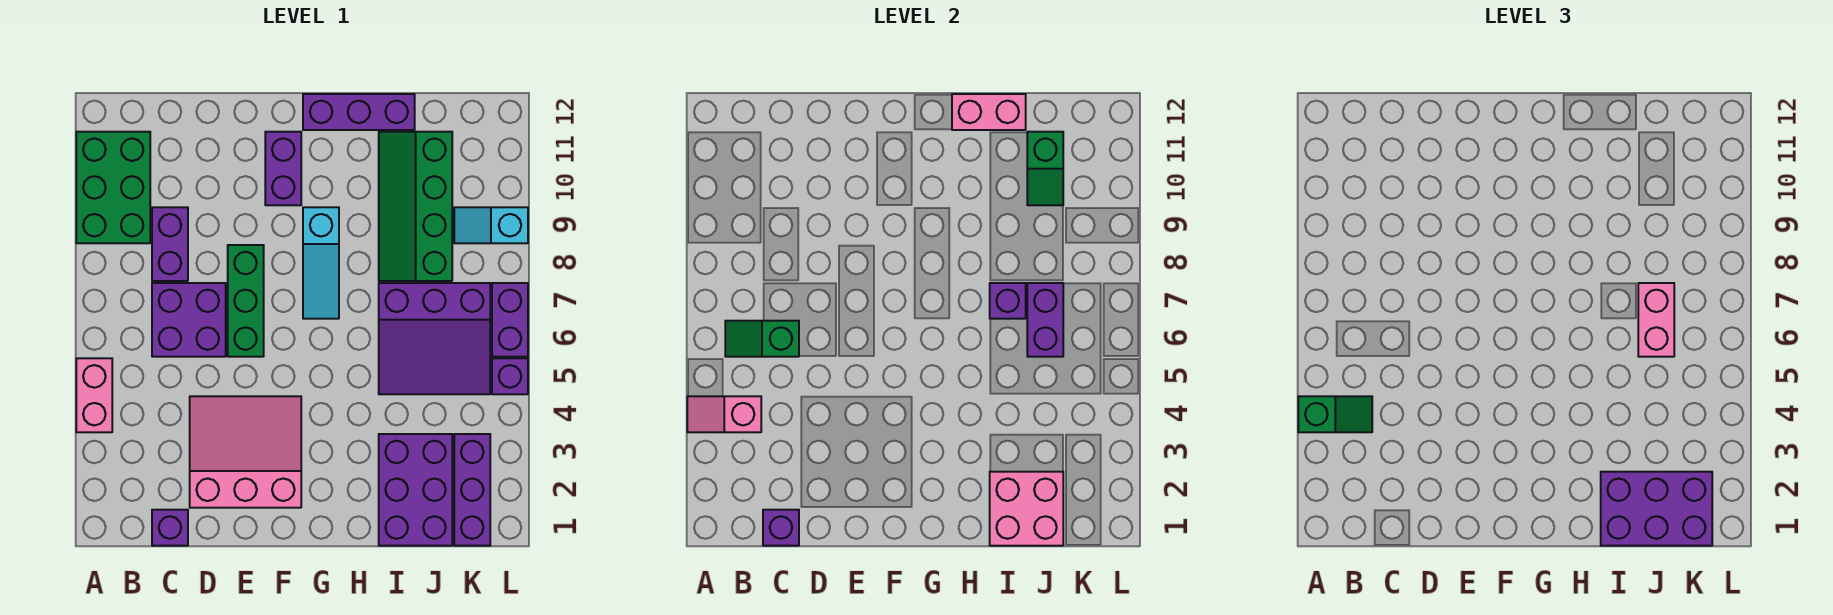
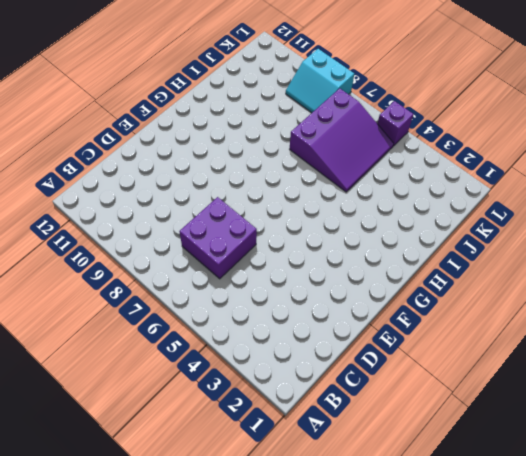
cyan 2x2 slope [286,49,354,113] -> cyan 1x2 slope [454,207,528,243]
none -> pink 1x2 brick [76,358,112,432]
none -> green 2x3 brick [76,132,150,243]
none -> purple 1x1 brick [152,510,188,546]

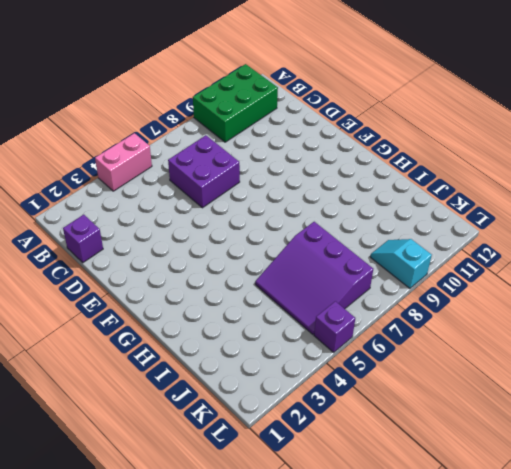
none -> purple 1x2 brick [152,207,188,281]
none -> pink 3x3 slope [190,396,301,508]
none -> green 1x3 brick [228,245,264,357]

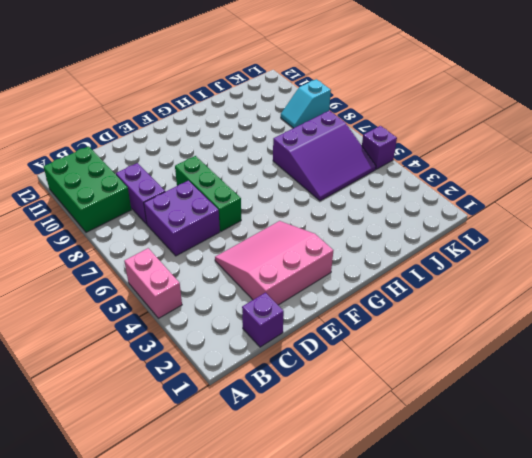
none -> purple 1x2 brick [265,132,301,205]
none -> cyan 1x3 slope [303,207,339,319]
none -> purple 1x3 brick [303,94,415,130]

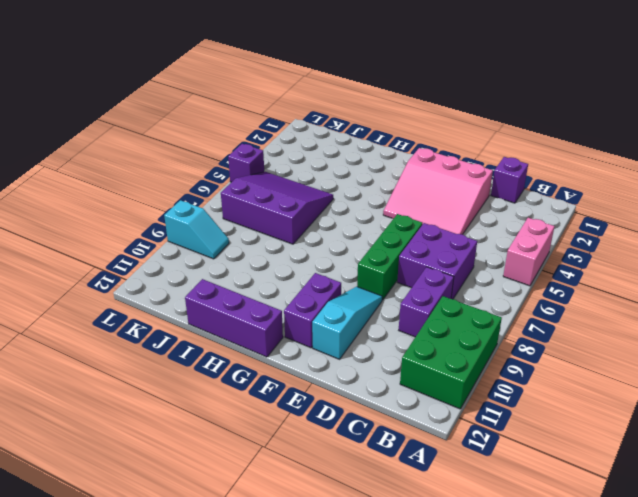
cyan 1x3 slope [312,287,382,359] -> cyan 1x3 slope moved to [303,207,339,319]
none -> purple 2x3 brick [379,434,452,546]
none -> green 2x4 slope [379,132,452,281]
none -> purple 1x3 brick [454,434,490,546]

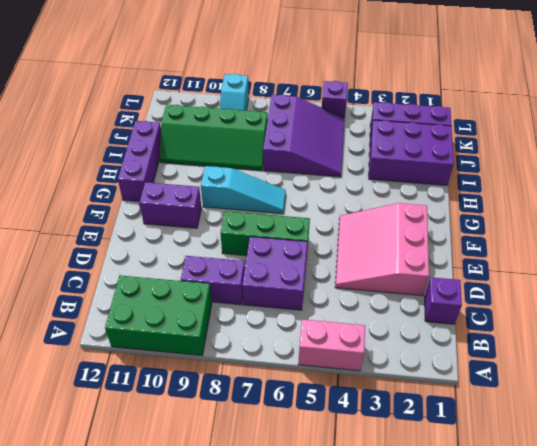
none -> purple 1x2 brick [492,283,528,357]
none -> pink 1x2 slope [687,396,761,432]
none -> green 1x2 slope [725,321,799,357]

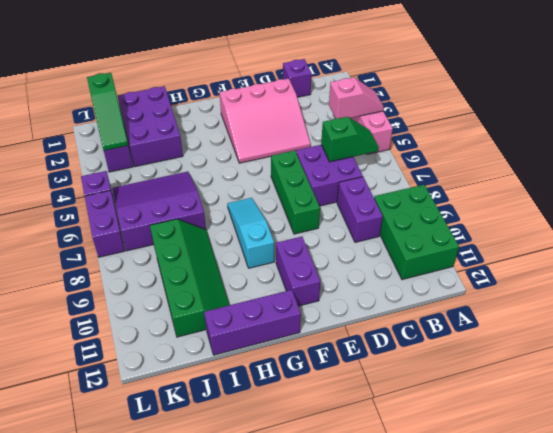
green 1x3 slope [87,73,128,151] -> none
none -> cyan 1x2 slope [454,207,528,243]
none -> purple 1x1 brick [763,510,799,546]
none -> pink 1x2 brick [952,94,1026,130]

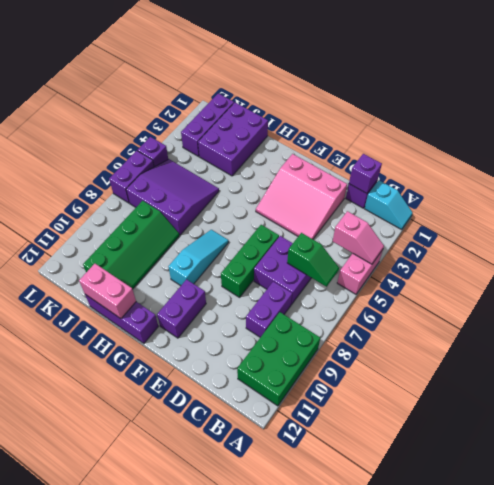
cyan 1x2 slope [364,180,413,230] -> cyan 1x2 slope moved to [454,207,528,243]
none -> pink 2x2 brick [990,472,1063,546]
none -> purple 1x1 brick [990,283,1026,319]
none -> purple 1x2 brick [1027,283,1063,357]

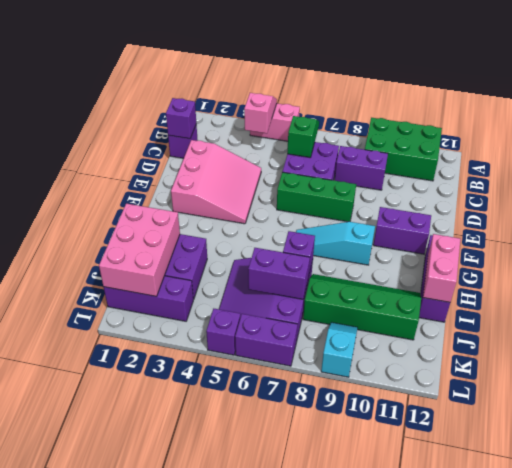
pink 2x3 brick [99,204,180,296] -> pink 2x2 brick [990,472,1063,546]
none -> green 1x2 slope [1027,132,1063,205]
none -> green 1x2 slope [1298,396,1372,432]
none -> purple 2x3 brick [1601,472,1712,546]

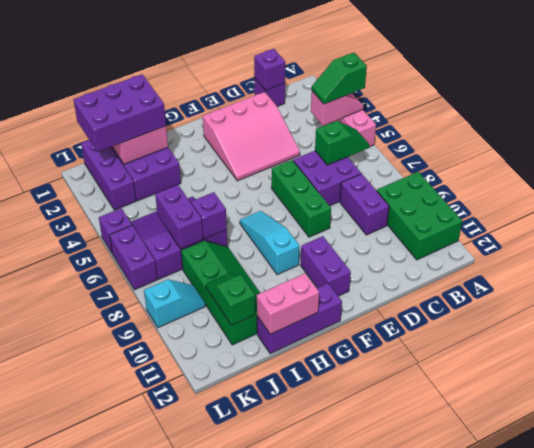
none -> pink 1x2 brick [1638,283,1674,357]

